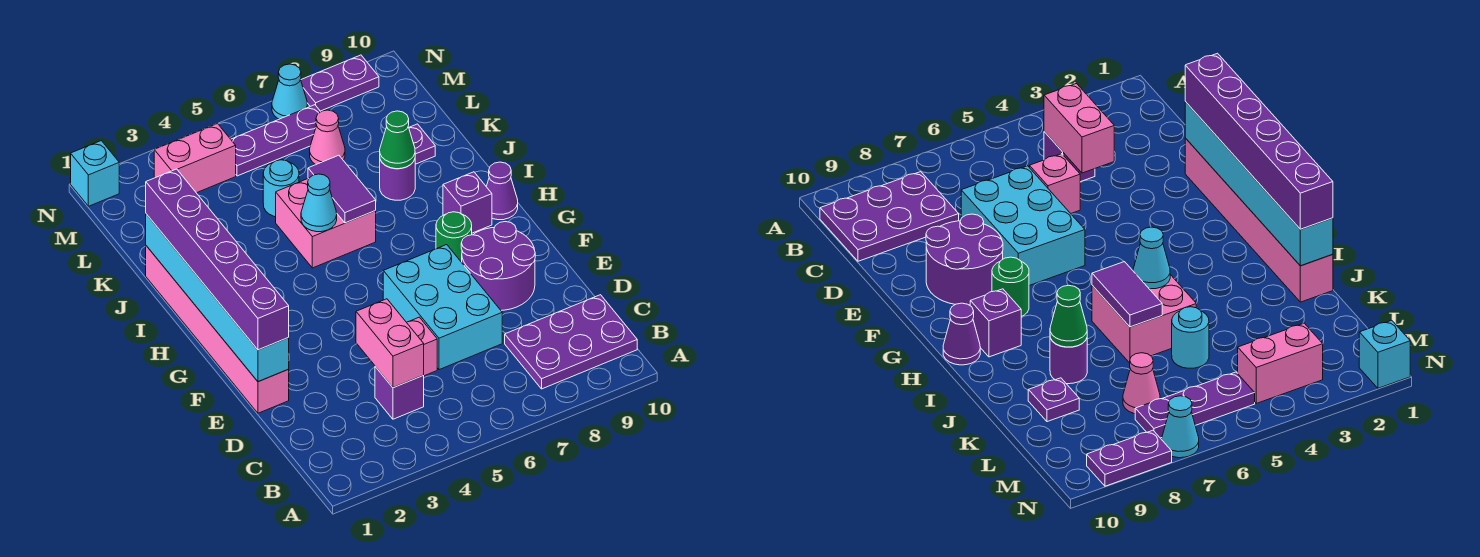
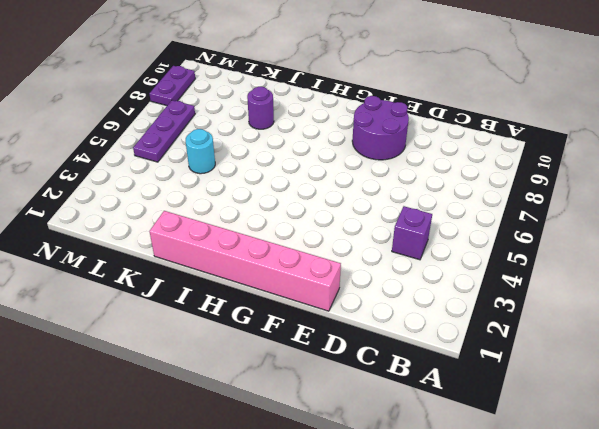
none -> purple 2x3 plate [505,295,637,389]
none -> pink 1x1 brick [407,317,437,376]
none -> cyan 2x3 brick [383,245,502,370]

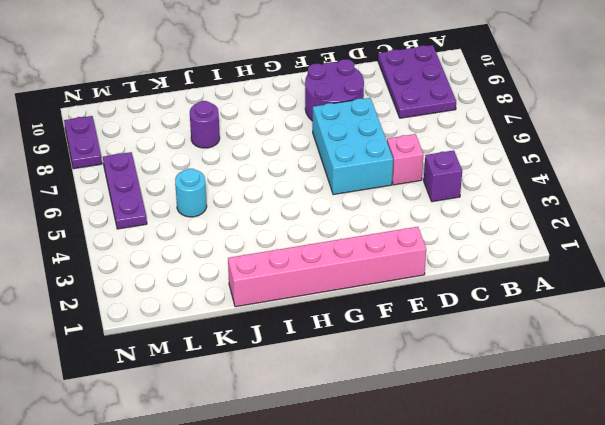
cyan 2x3 brick [313,98,393,195] -> cyan 2x3 brick turned to [383,245,502,370]
none -> green 1x1 round brick [436,212,472,262]
none -> purple 1x1 brick [443,172,492,233]
none -> purple 1x1 cone [486,162,518,220]

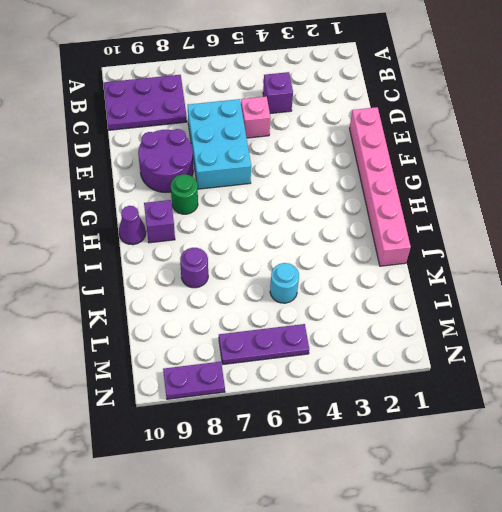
none -> pink 2x2 brick [276,179,376,268]
none -> purple 1x1 plate [409,124,435,164]
none -> pink 1x1 cone [310,110,345,165]

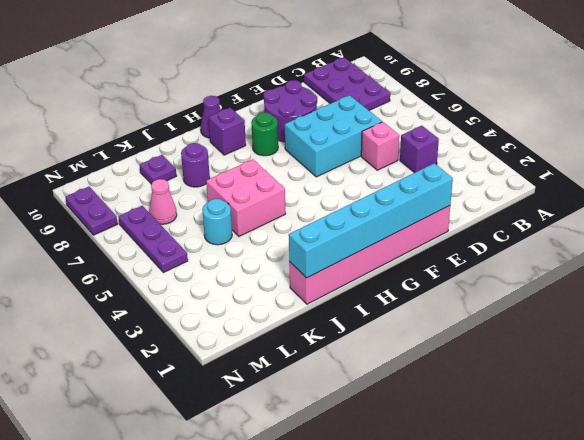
none -> pink 1x2 brick [154,123,236,193]
none -> cyan 1x1 brick [71,141,119,206]
none -> cyan 1x1 cone [272,64,307,119]

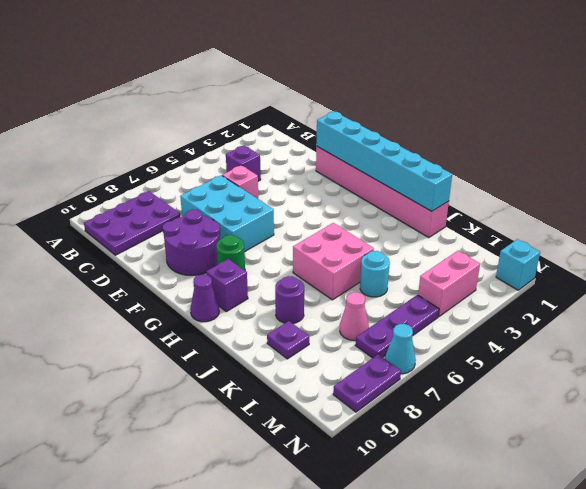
none -> pink 1x2 brick [356,299,424,388]
none -> cyan 1x1 cone [301,174,337,232]
none -> purple 1x2 tile [308,155,376,223]

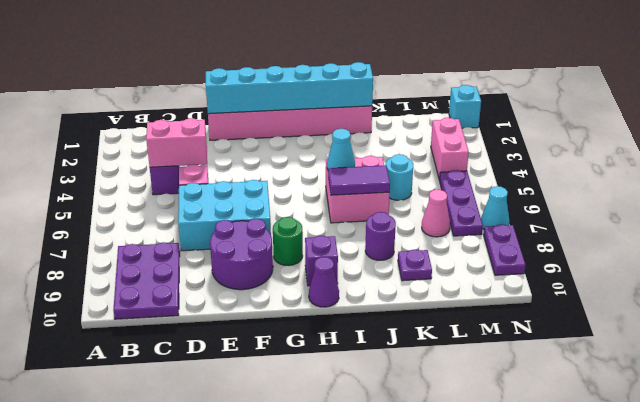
none -> green 1x1 cone [380,111,415,169]
none -> purple 1x6 brick [146,169,289,350]

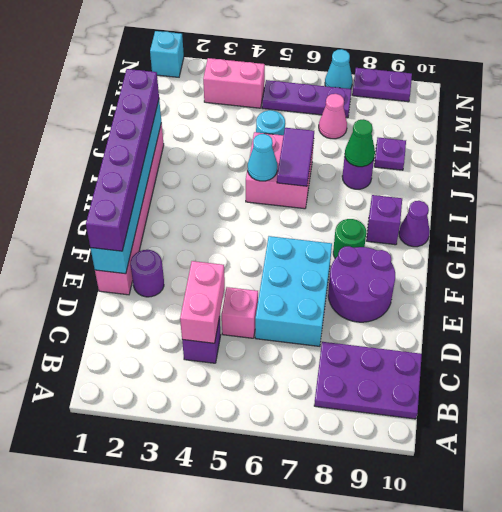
purple 1x1 round brick [130,250,164,297] -> none

